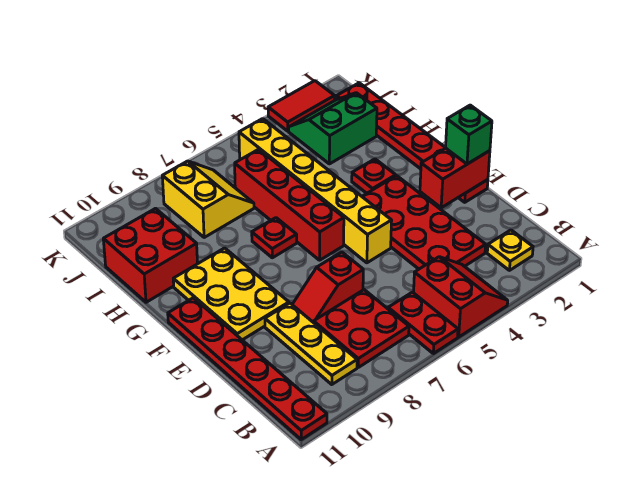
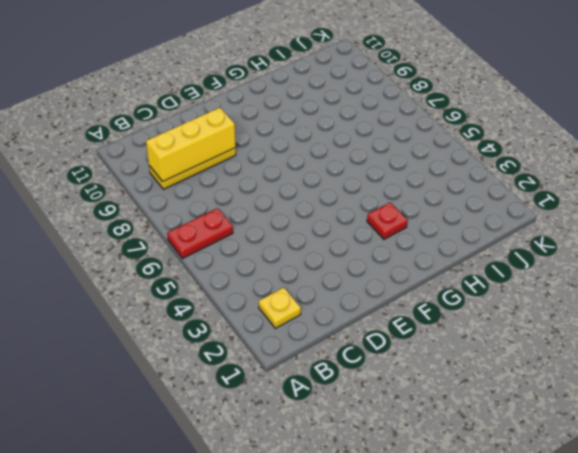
yellow 1x3 brick [146,108,236,182] -> none
none -> red 2x2 slope [414,257,508,337]
none -> red 1x6 plate [168,298,327,439]
none -> red 2x2 plate [314,290,409,367]

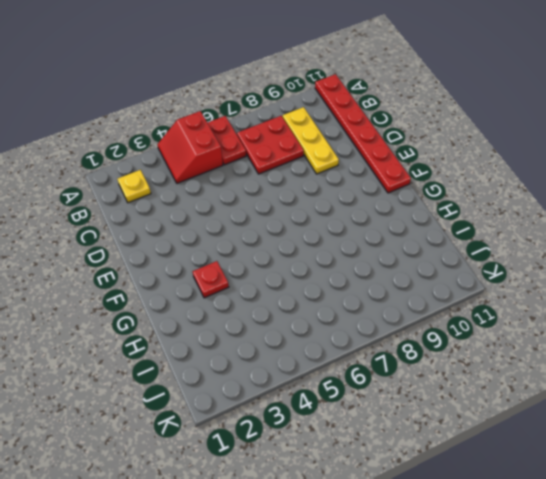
none -> red 2x4 plate [362,176,486,269]
none -> red 1x2 slope [292,252,363,323]
none -> red 1x6 plate [337,83,488,202]

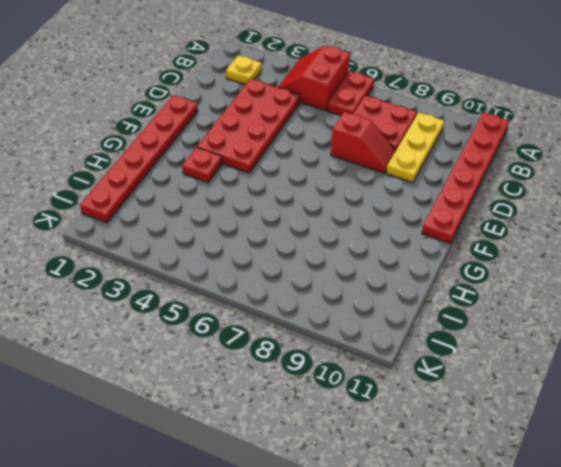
none -> yellow 1x6 brick [239,119,392,263]
none -> yellow 2x3 plate [173,248,289,340]
none -> red 1x4 brick [235,149,344,260]

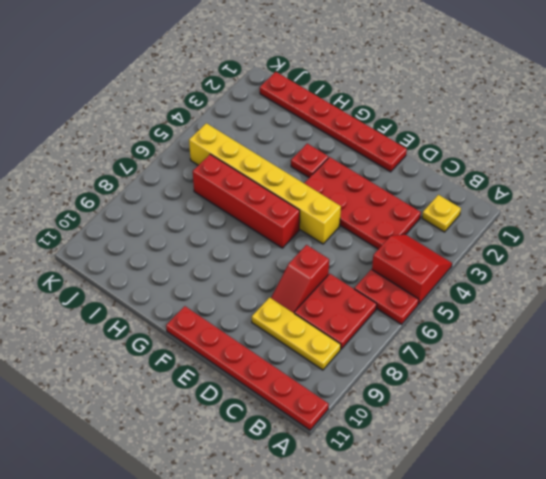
none -> yellow 2x3 plate [173,248,289,340]
none -> red 1x1 plate [252,218,297,258]
none -> red 2x2 brick [103,209,198,302]

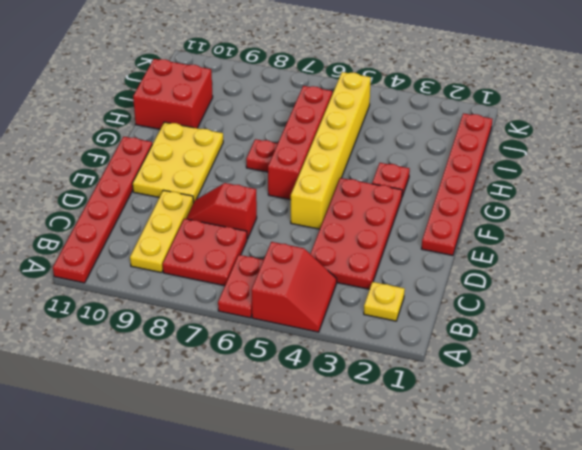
none -> green 2x2 slope [289,93,377,164]
none -> yellow 2x2 slope [162,161,254,238]
none -> red 1x2 tile [268,81,335,131]

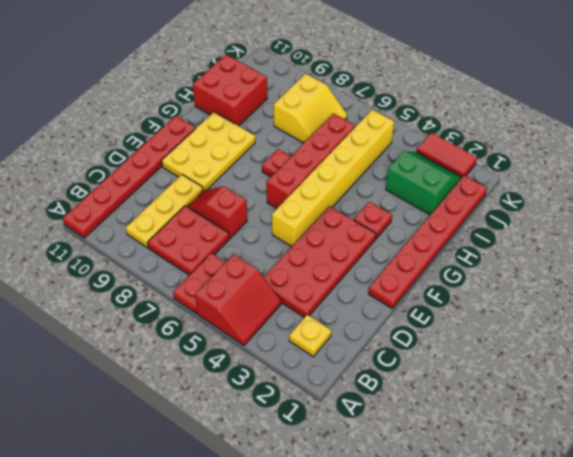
none -> red 1x2 brick [420,148,490,208]
none -> green 1x1 brick [446,105,492,164]

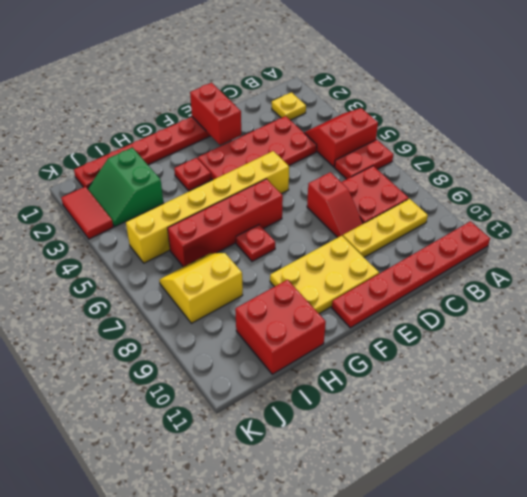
none -> green 1x1 brick [446,105,492,164]

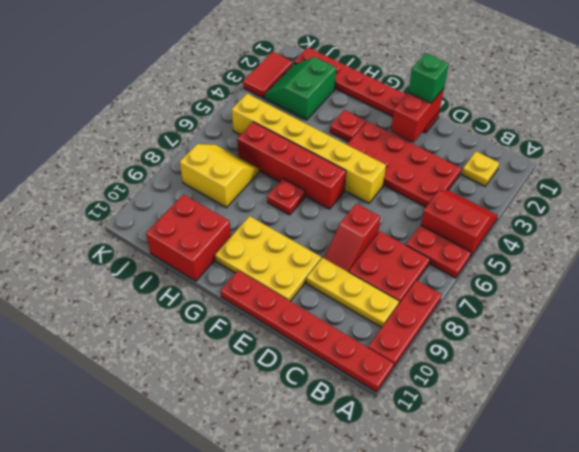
red 1x3 plate [368,280,442,367] -> none

